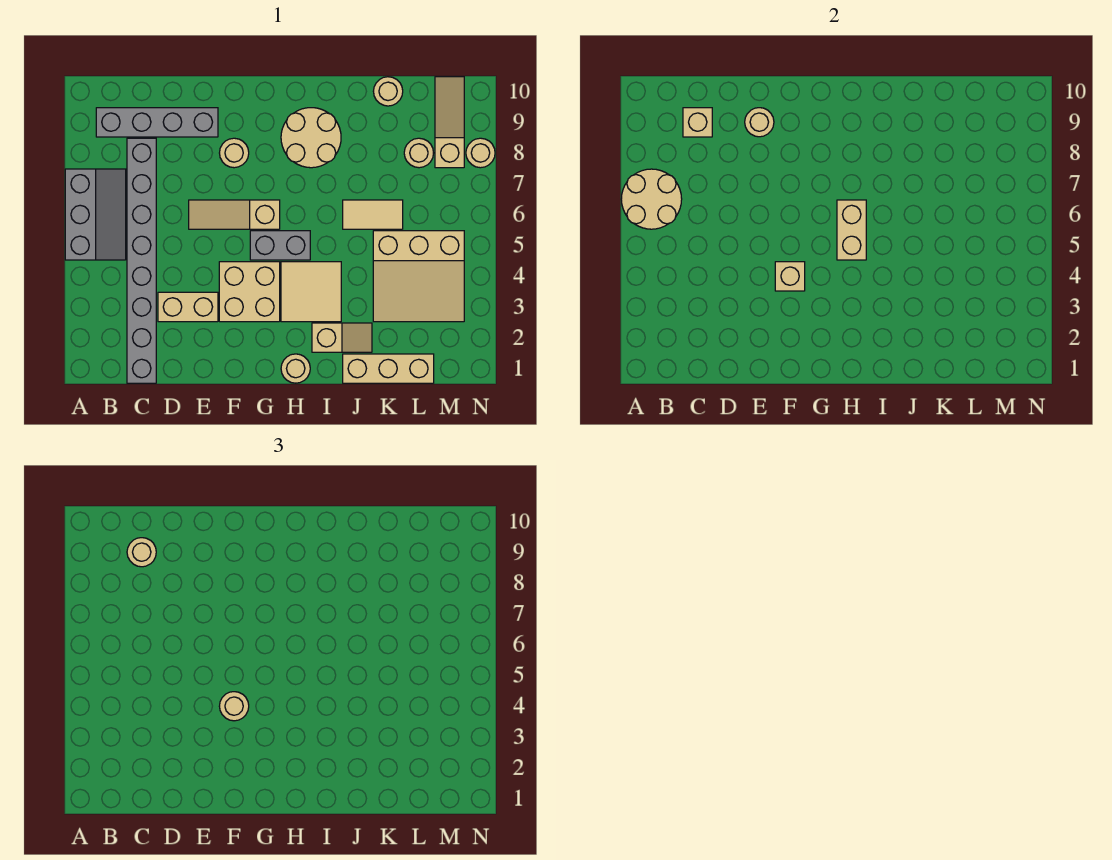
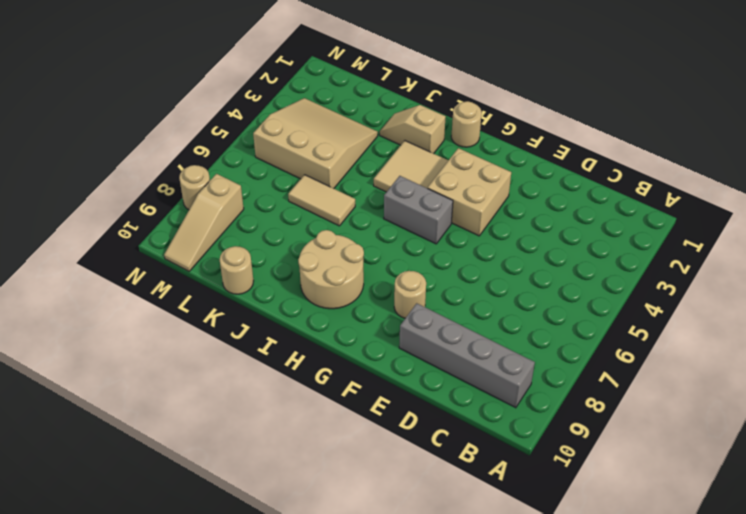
none -> grey 2x3 slope [65,169,126,260]
none -> grey 1x8 brick [127,138,156,383]
none -> tan 1x2 brick [158,292,218,322]

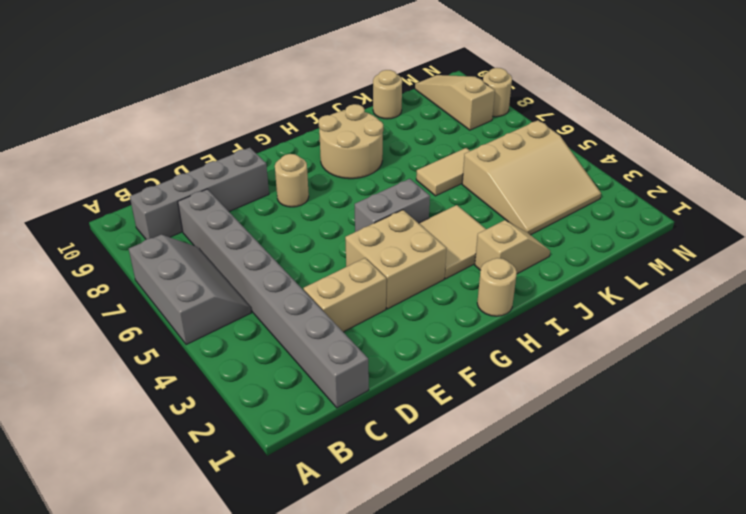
none -> tan 1x3 slope [189,200,280,229]
none -> tan 1x3 brick [343,354,434,383]
none -> tan 1x1 round brick [404,138,433,168]

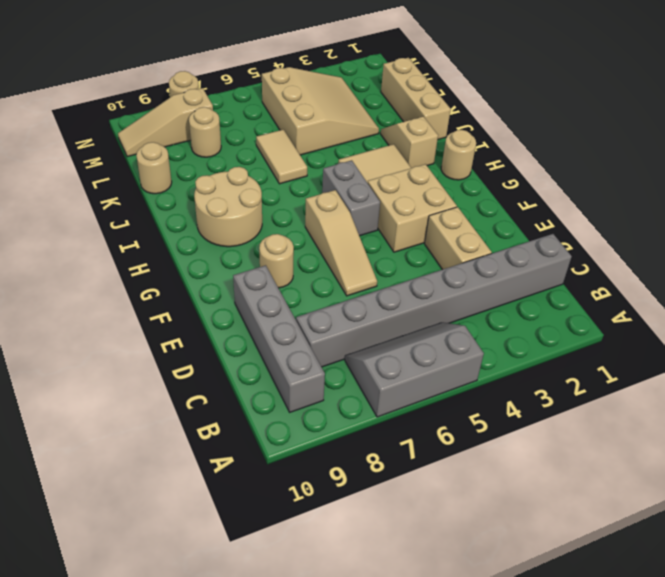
none -> tan 2x2 round brick [621,169,682,229]
none -> tan 1x1 brick [683,108,712,137]
none -> tan 1x1 round brick [745,108,774,137]

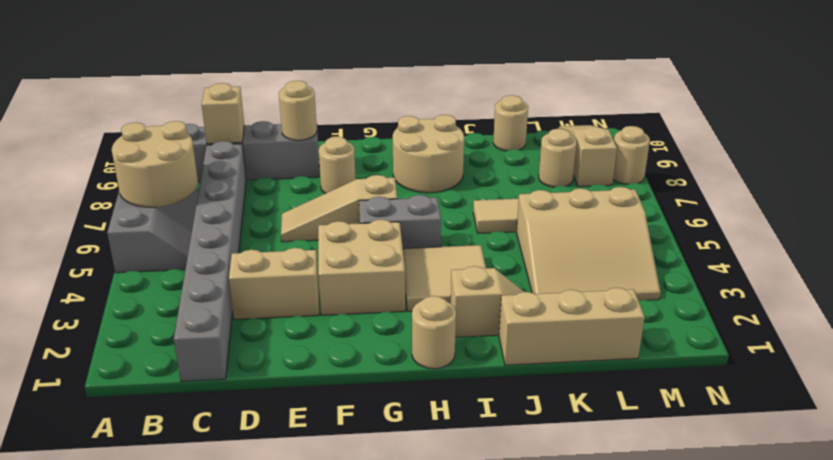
none -> tan 1x1 brick [775,262,805,291]
none -> tan 1x2 brick [837,200,866,260]
none -> tan 1x1 round brick [127,538,156,567]

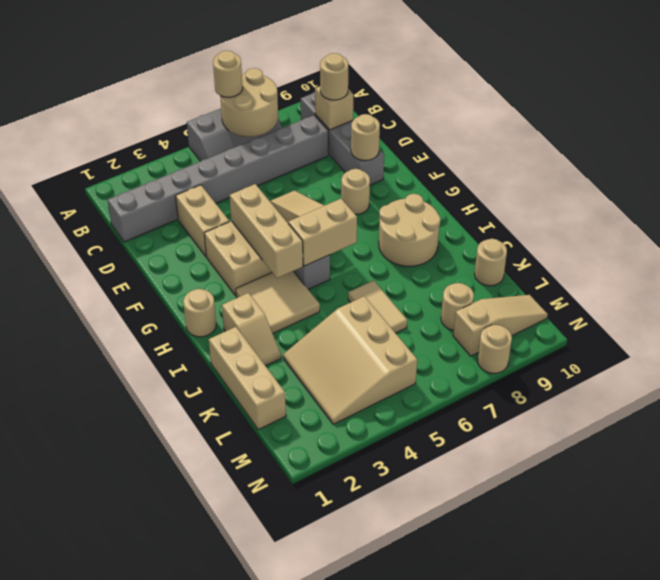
tan 1x1 round brick [213,51,243,97] -> tan 1x1 round brick moved to [219,692,249,721]
tan 1x3 brick [229,184,303,278] -> tan 1x1 brick [775,262,805,291]

